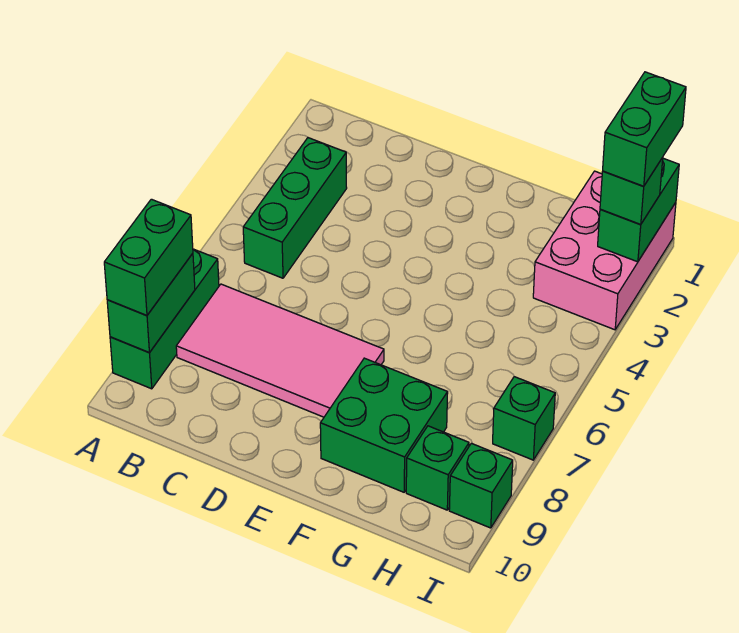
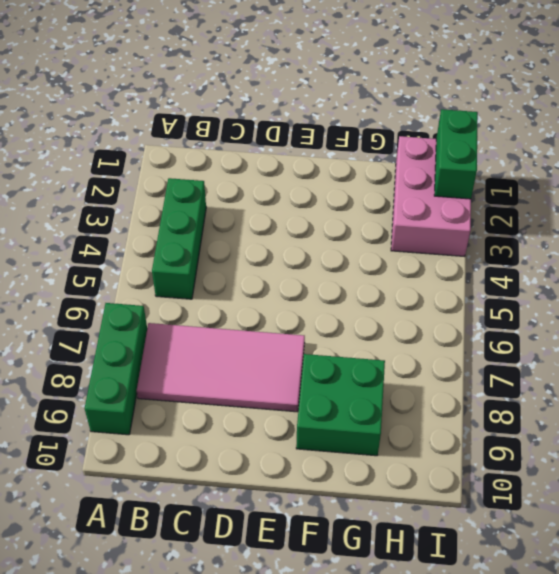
none -> green 1x1 brick [406,426,469,510]
none -> green 1x1 brick [493,377,555,460]
none -> green 1x1 brick [449,443,513,528]

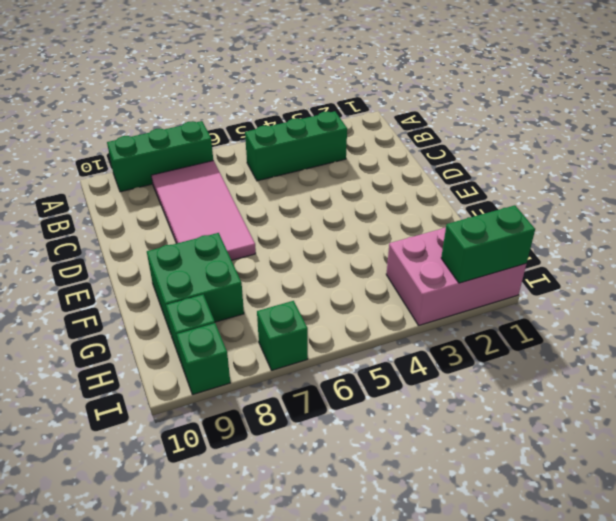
none -> green 1x2 brick [107,253,195,353]
none -> green 1x2 brick [104,199,193,316]
none -> green 1x1 brick [600,158,663,224]

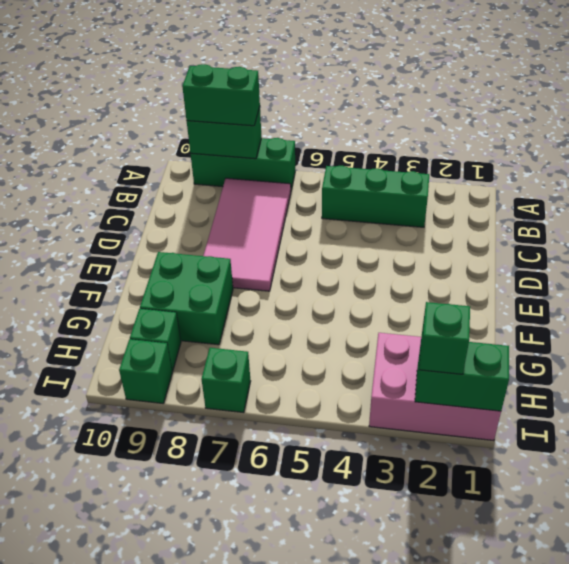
none -> green 1x2 brick [603,72,686,186]

